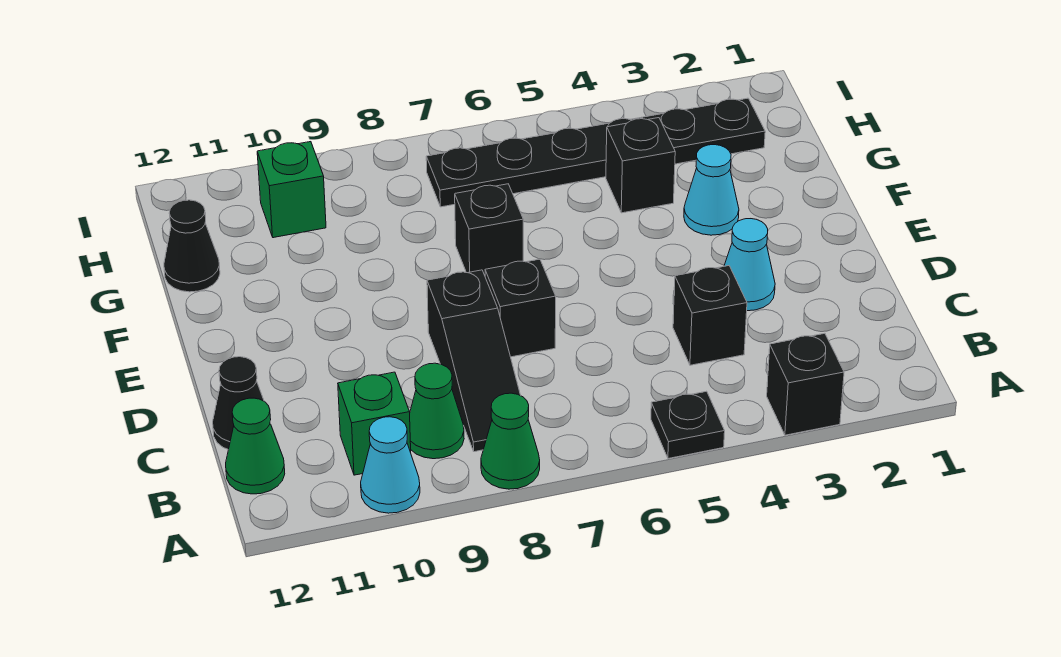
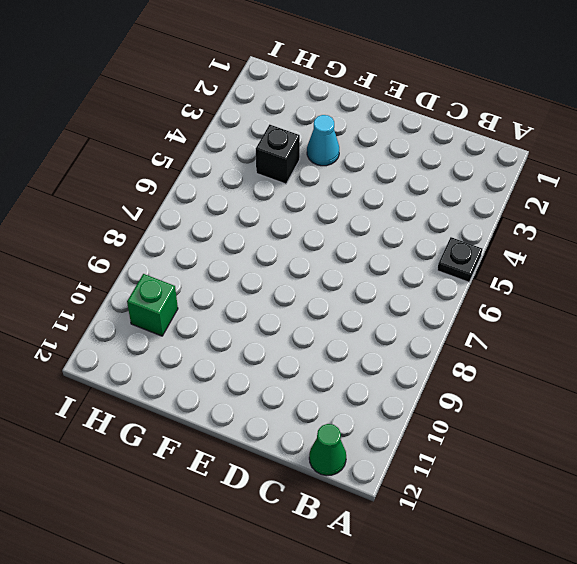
none -> black 1x1 brick [767,333,844,435]
none -> green 1x1 cone [481,393,540,489]
none -> cyan 1x1 cone [361,417,420,513]

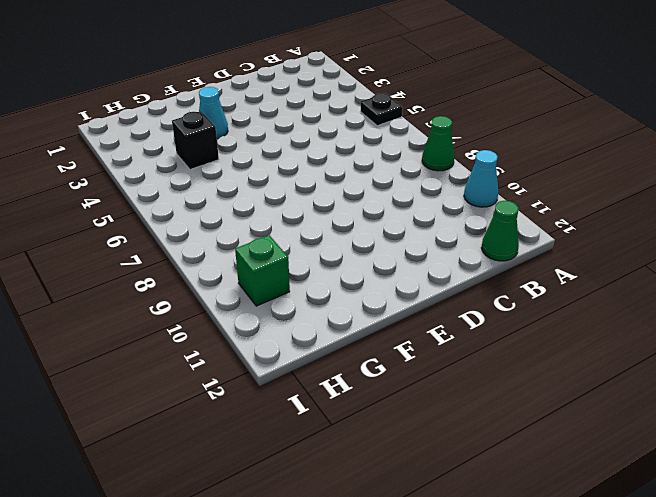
none -> black 1x1 brick [767,333,844,435]
none -> black 1x3 slope [427,270,521,452]
none -> green 1x1 cone [410,363,464,459]

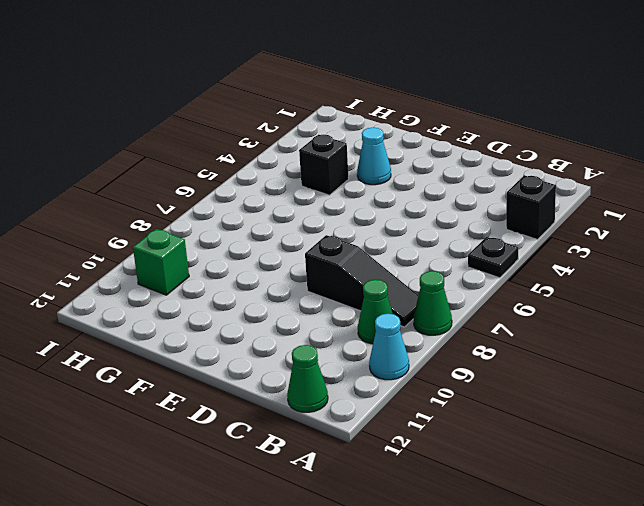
none -> green 1x1 brick [338,372,411,475]
none -> black 1x1 brick [673,266,747,365]
none -> black 1x1 cone [213,357,271,450]

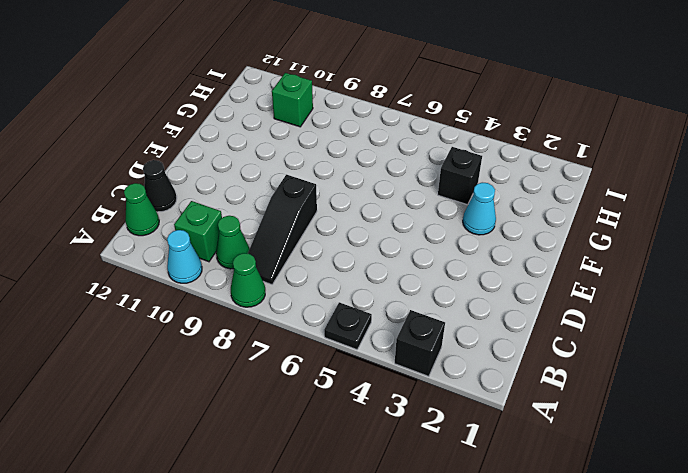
none -> black 1x1 brick [673,266,747,365]
none -> cyan 1x1 cone [724,219,775,311]
none -> black 1x1 brick [485,259,556,357]

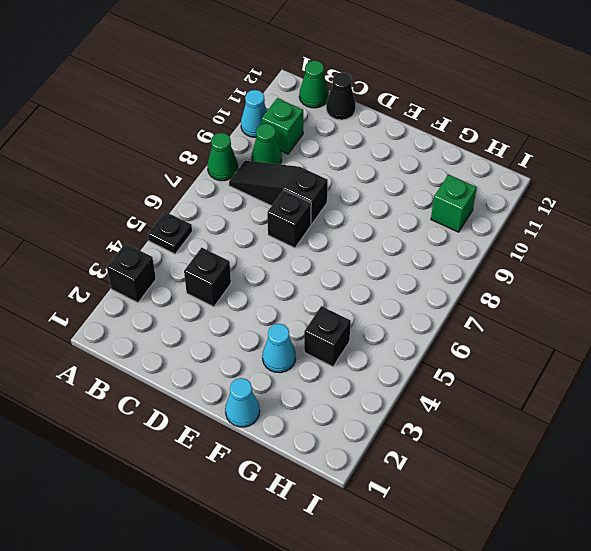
cyan 1x1 cone [225,378,260,427] -> cyan 1x1 cone moved to [724,219,775,311]
none -> black 1x1 brick [455,184,523,275]
none -> black 1x1 cone [164,200,220,292]
none -> black 1x6 plate [426,98,765,207]

